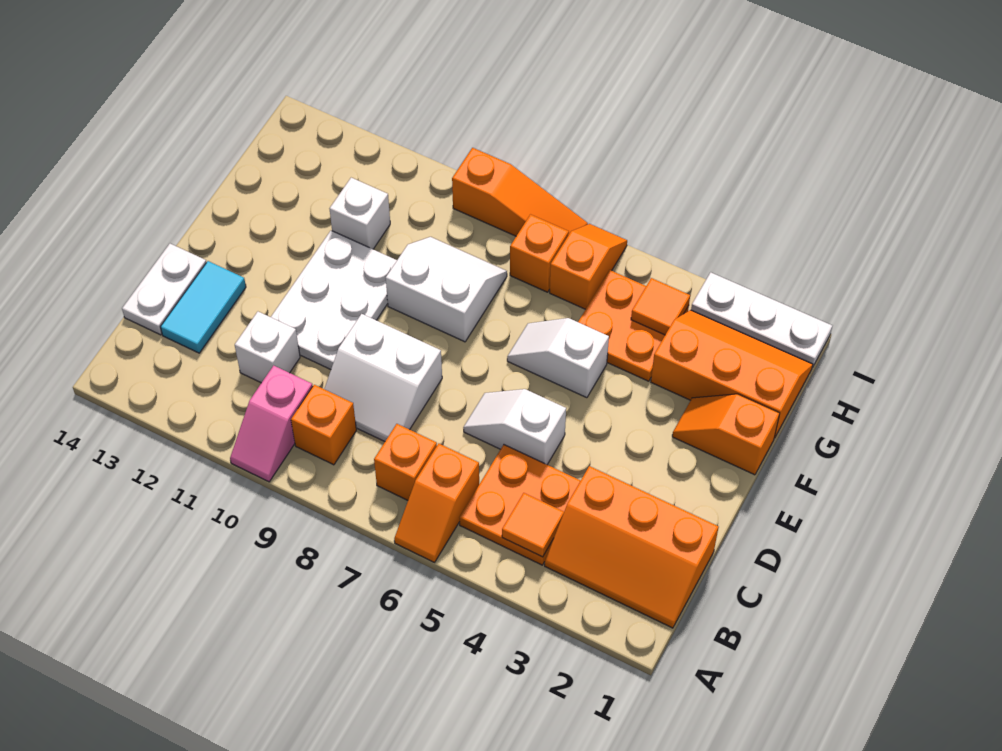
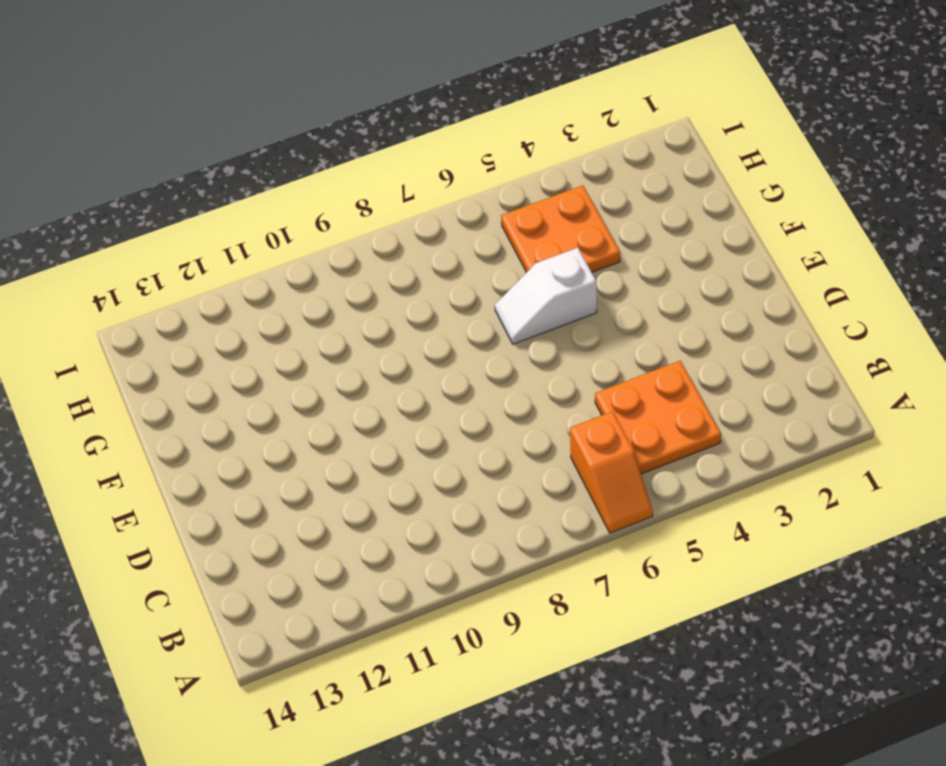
none -> pink 1x2 slope [230,365,313,482]
none -> orange 2x3 slope [545,466,719,628]
none -> orange 1x1 brick [374,424,437,500]

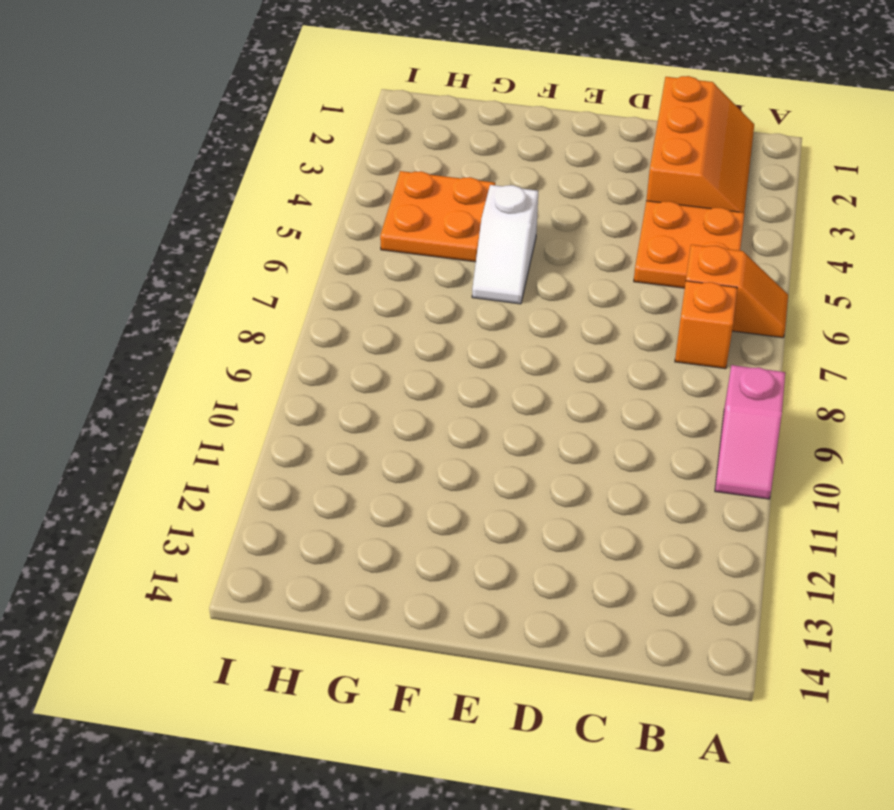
pink 1x2 slope [715,365,785,499] -> pink 1x2 slope turned to [230,365,313,482]
none -> orange 1x1 brick [291,385,356,465]
none -> white 2x2 slope [324,314,442,441]
none -> white 1x1 brick [235,312,300,383]

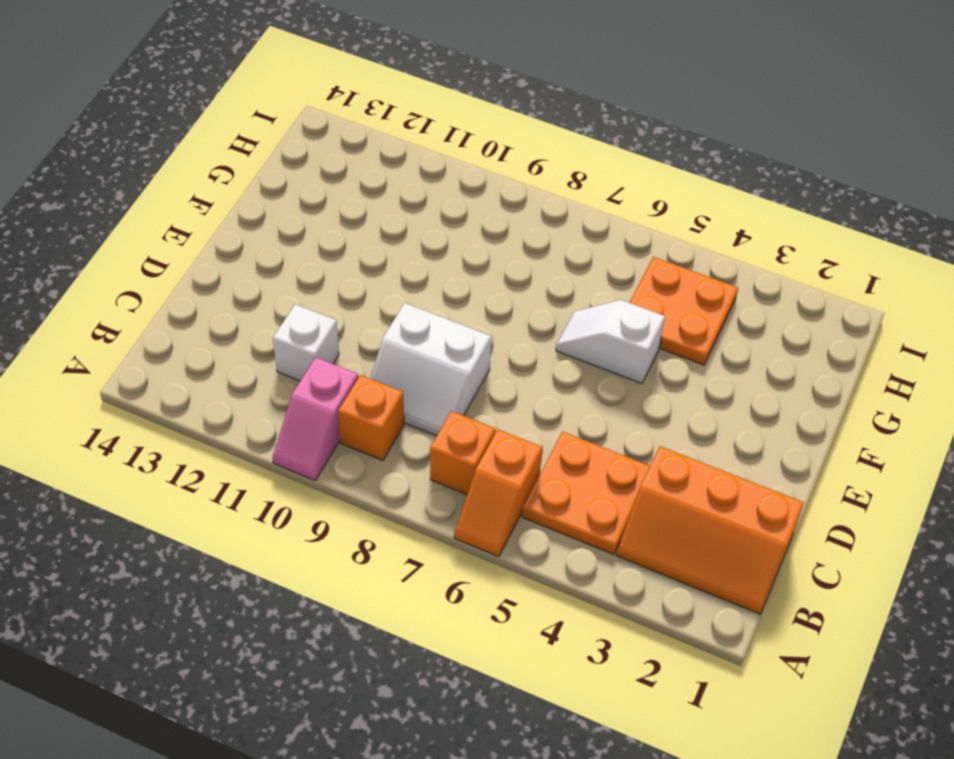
none -> cyan 1x2 tile [160,261,246,353]
none -> white 1x2 plate [122,244,206,335]
none -> white 1x2 slope [463,389,566,464]

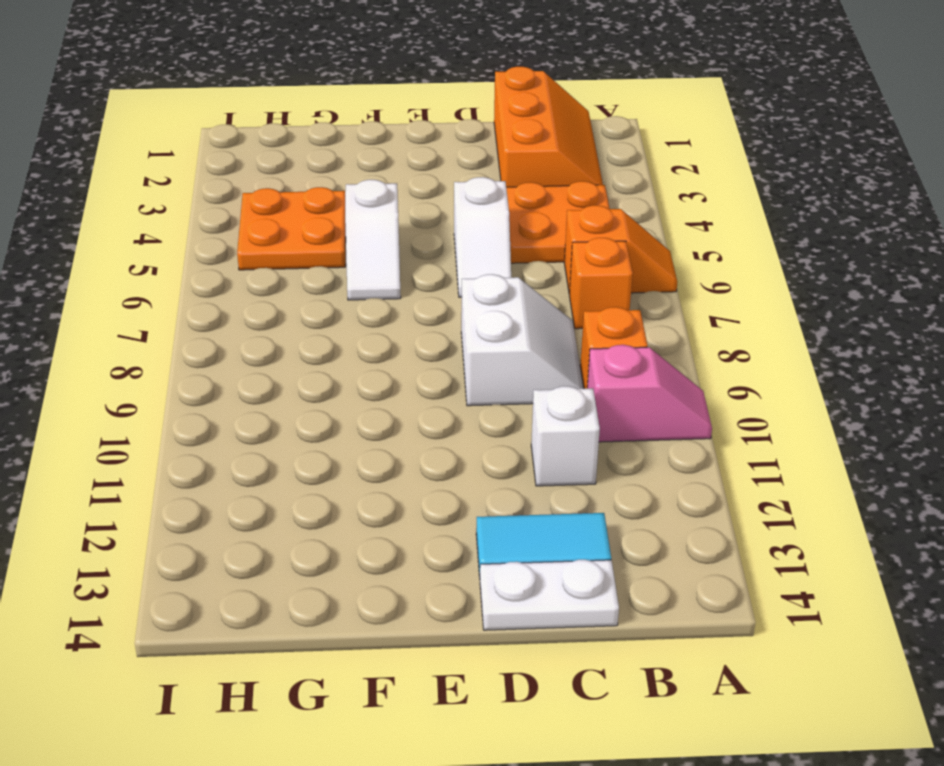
none -> white 2x3 plate [271,231,397,369]
none -> orange 1x2 slope [672,394,780,475]
none -> white 2x2 slope [386,237,507,342]

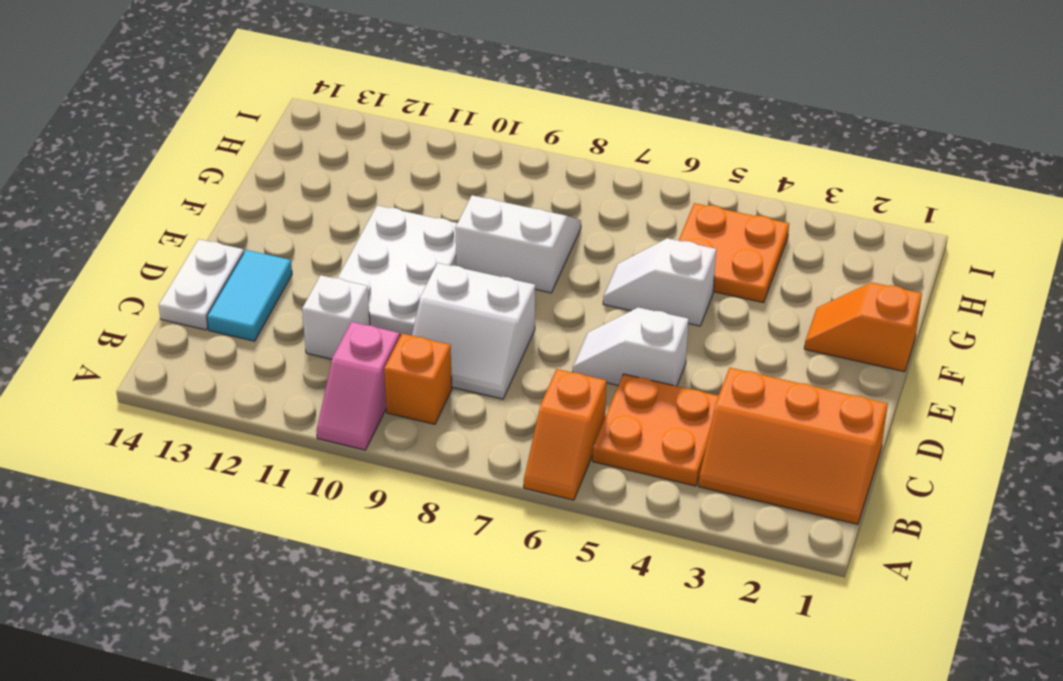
none -> orange 1x1 brick [374,424,437,500]
none -> orange 2x3 slope [651,310,813,438]
none -> white 1x1 brick [329,178,390,249]

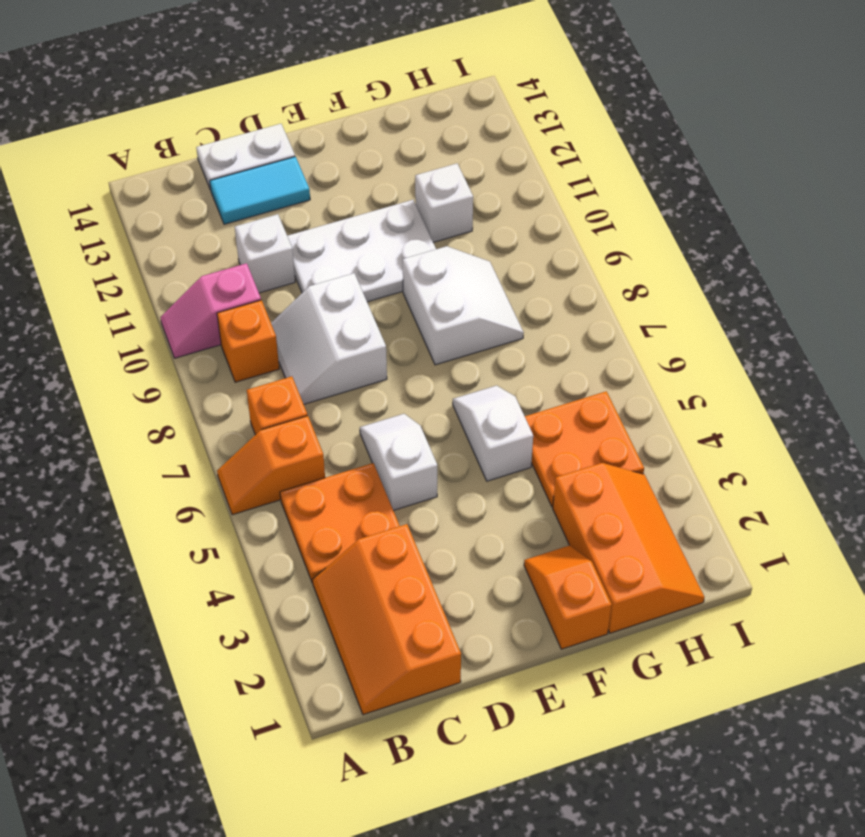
none -> orange 1x2 slope [550,224,627,309]
none -> orange 1x1 brick [510,215,569,292]
none -> white 1x3 plate [691,272,832,367]

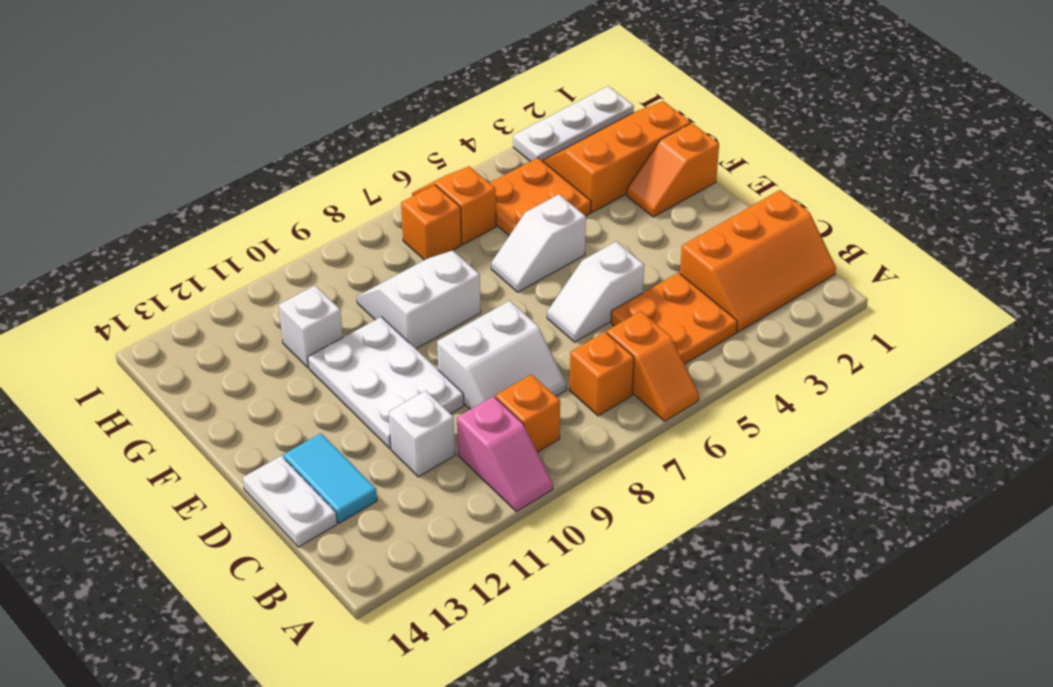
none -> orange 1x3 slope [452,148,588,236]
none -> orange 1x1 tile [502,493,564,557]
none -> orange 1x1 tile [631,278,690,335]

